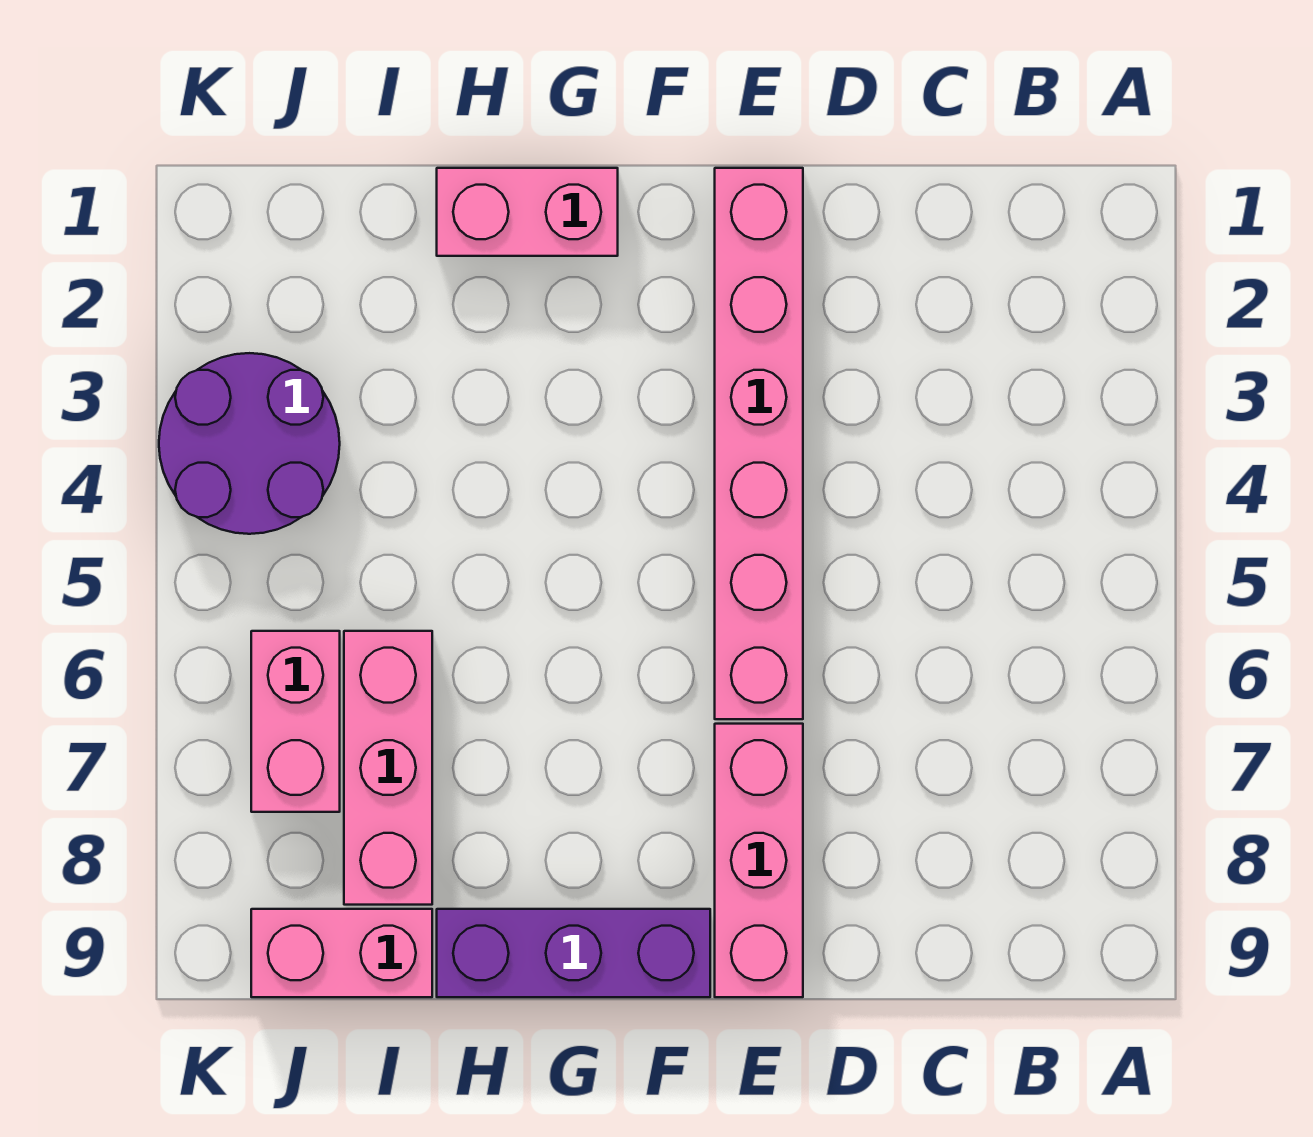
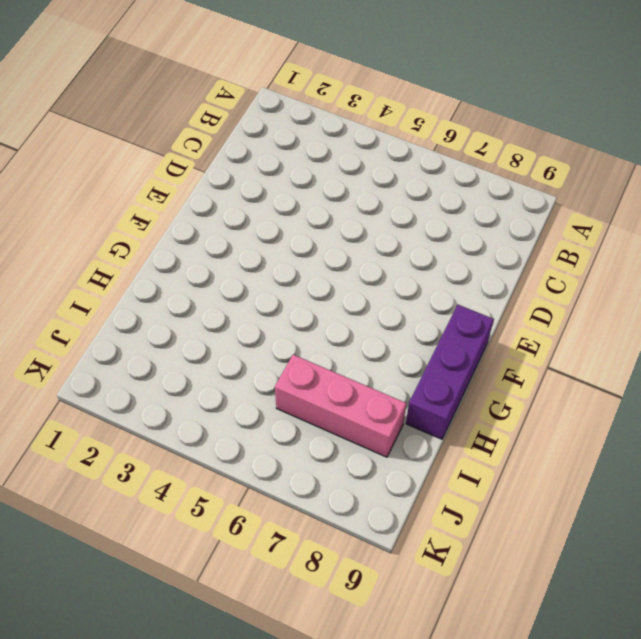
none -> pink 1x6 brick [715,168,803,719]
none -> pink 1x3 brick [715,724,803,997]

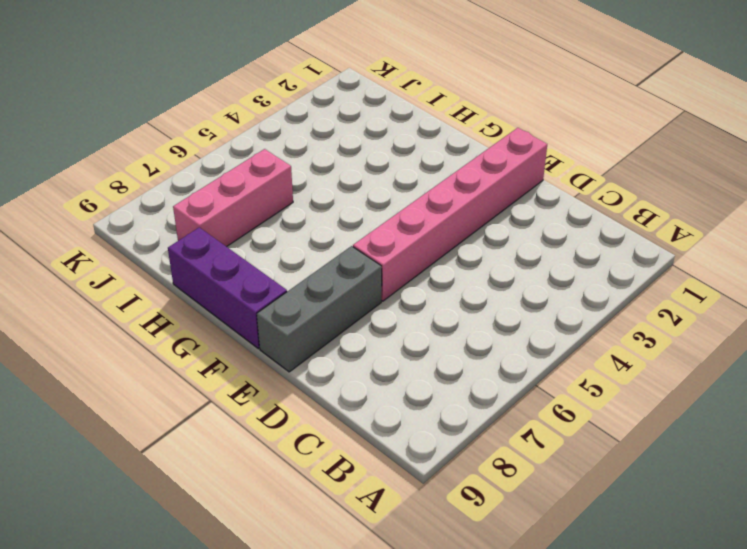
grey 1x3 brick [257,246,382,372] -> pink 1x3 brick [715,724,803,997]
none -> pink 1x2 brick [437,168,618,256]
none -> pink 1x2 brick [251,909,432,997]

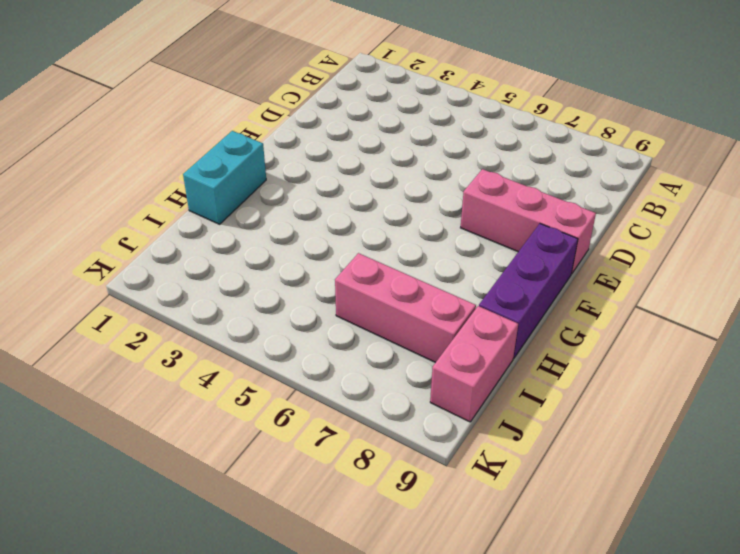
cyan 1x2 brick [183,131,266,224] -> pink 1x2 brick [437,168,618,256]
none -> pink 1x6 brick [715,168,803,719]
none -> purple 2x2 round brick [159,353,340,534]

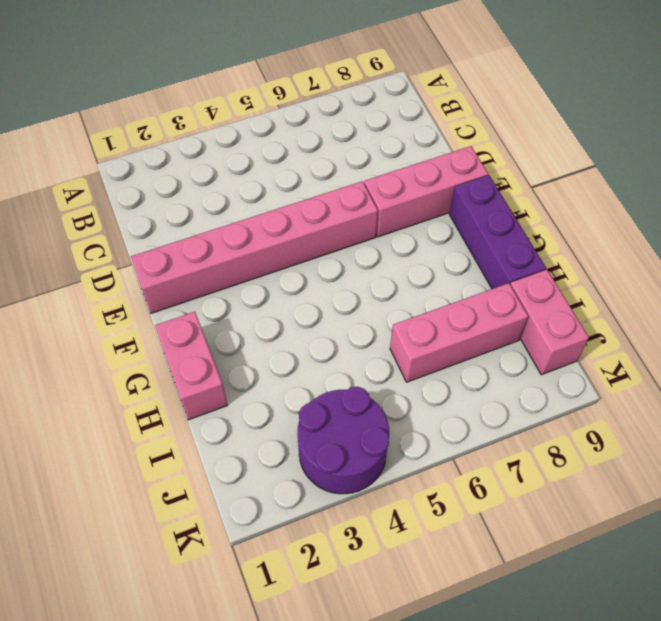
none -> pink 1x2 brick [251,631,340,812]

